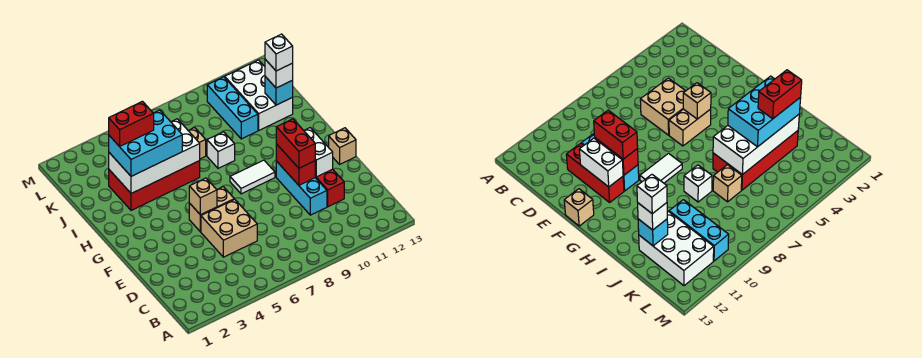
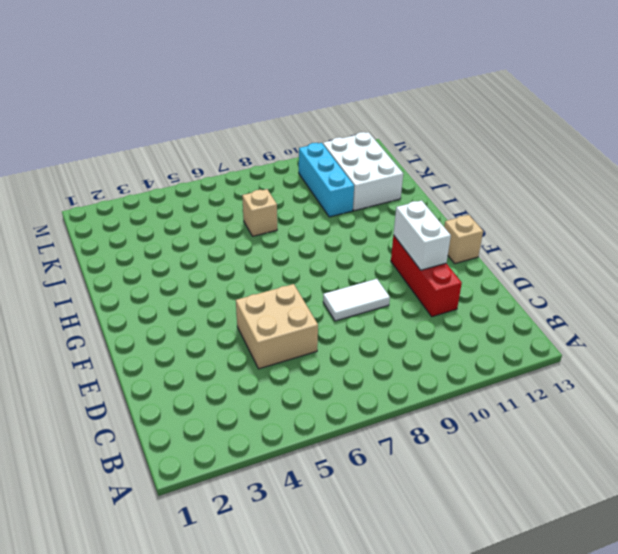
white 1x2 tile [323,279,390,321] -> white 1x2 tile moved to [230,160,275,194]
none -> cyan 1x3 brick [276,161,327,215]
none -> tan 1x2 brick [189,187,234,232]
none -> red 2x4 brick [109,161,200,210]

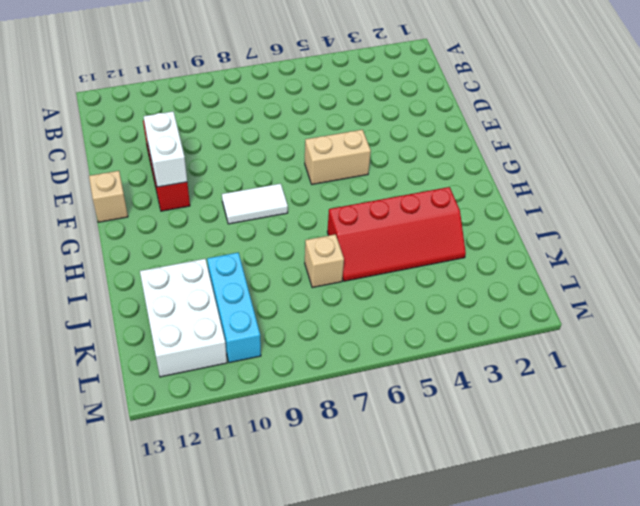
red 2x4 slope [327,187,466,281] -> red 2x4 brick [109,161,200,210]
none -> tan 2x2 brick [201,199,257,257]
none -> cyan 1x3 brick [276,161,327,215]
none -> white 1x1 brick [207,132,235,168]

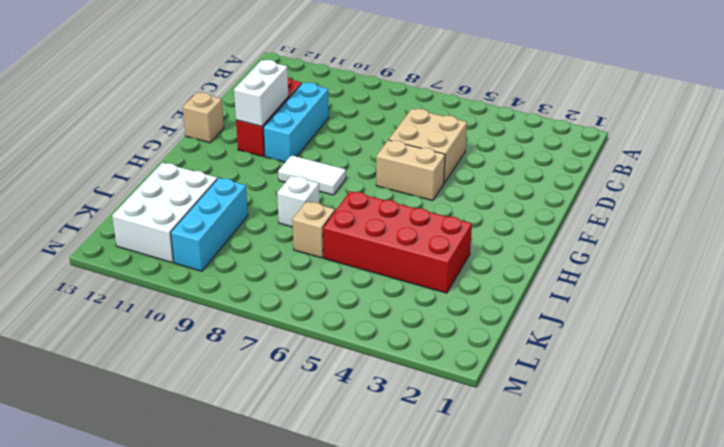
none -> red 1x2 brick [276,144,315,185]
none -> tan 1x1 brick [189,178,217,215]
none -> white 2x4 brick [109,119,200,193]

